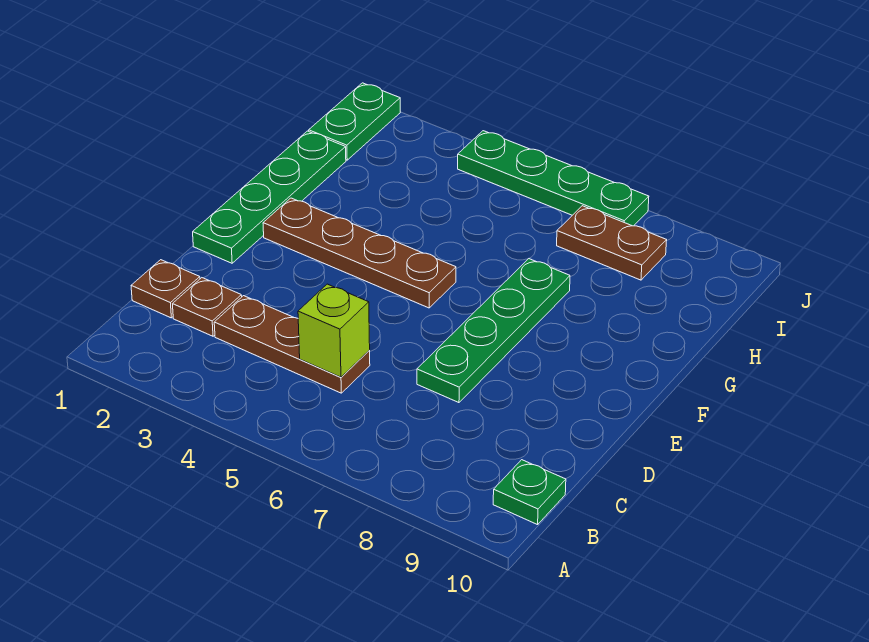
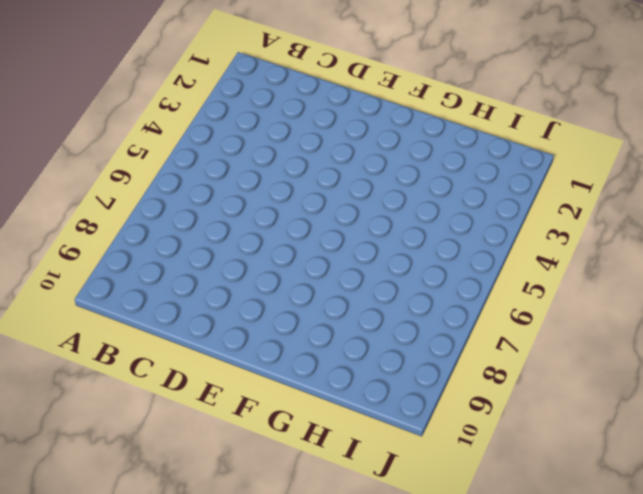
none -> green 1x1 plate [493,460,566,525]
none -> brown 1x1 plate [131,260,200,318]

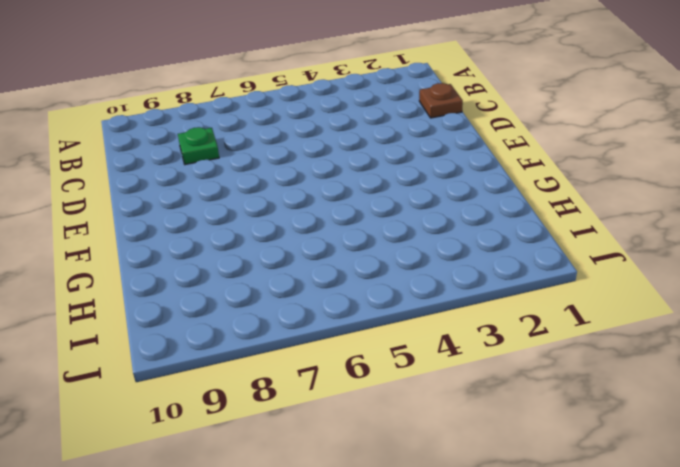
green 1x1 plate [178,127,219,165] -> green 1x1 plate moved to [493,460,566,525]
none -> brown 1x1 plate [173,278,242,336]
none -> brown 1x3 plate [214,296,370,393]

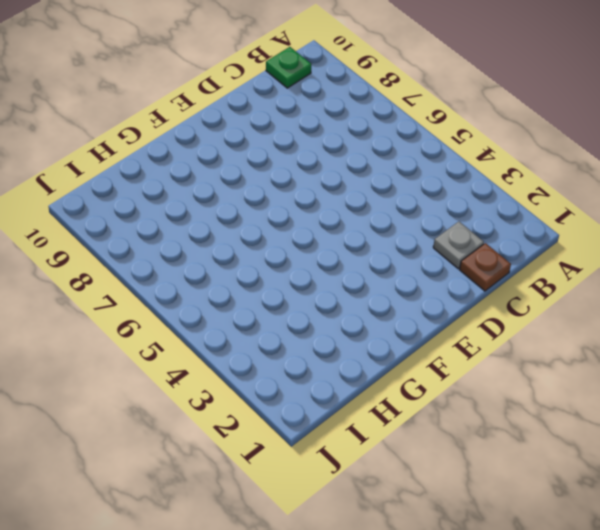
grey 1x1 plate [433,222,484,268] -> brown 1x1 plate [173,278,242,336]
none -> brown 1x3 plate [214,296,370,393]
none -> green 1x4 plate [417,259,570,403]

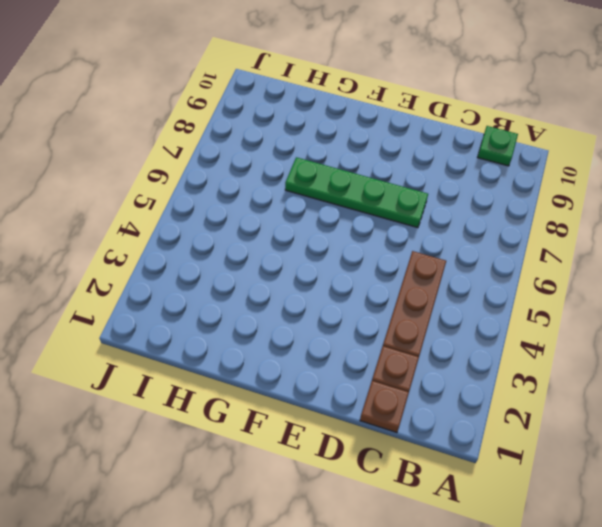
none -> green 1x4 plate [193,131,346,263]
none -> brown 1x4 plate [263,198,456,308]

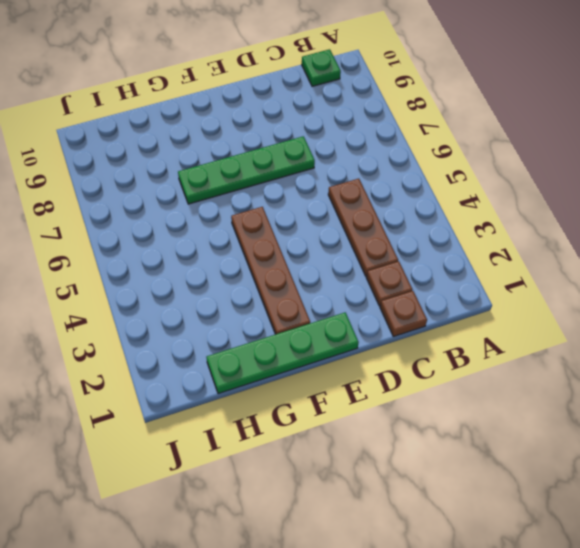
none -> green 1x2 plate [309,83,400,160]
none -> brown 1x2 plate [557,206,667,280]

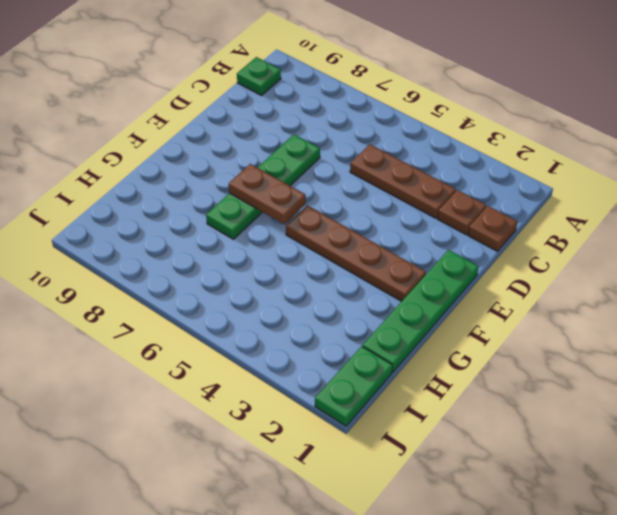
brown 1x2 plate [229,164,306,224] -> brown 1x2 plate moved to [557,206,667,280]
none -> green 1x4 plate [458,131,649,226]
none -> lime 1x1 brick [298,284,370,377]

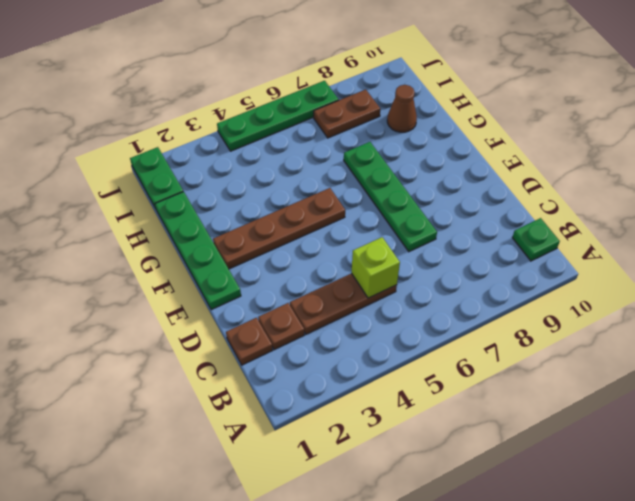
brown 1x1 cone [387,85,417,132] -> none

